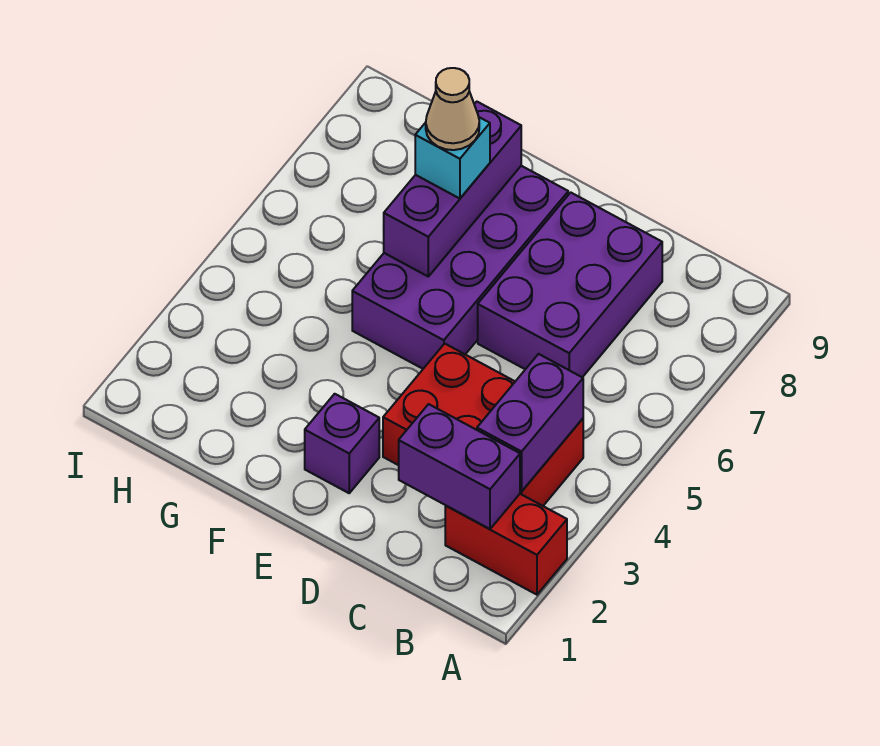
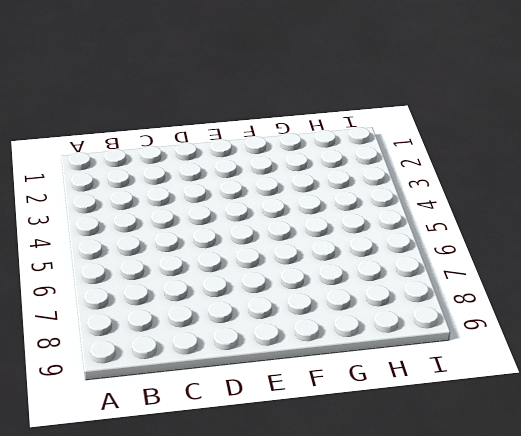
none -> red 1x2 brick [445,494,567,595]
none -> red 2x3 brick [383,344,583,506]

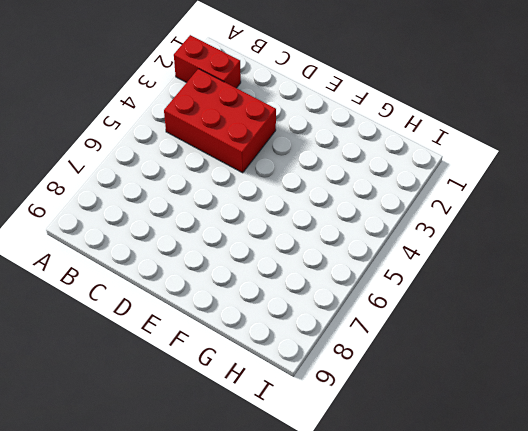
none -> purple 2x3 brick [478,193,662,377]
none -> purple 1x1 brick [305,394,379,493]

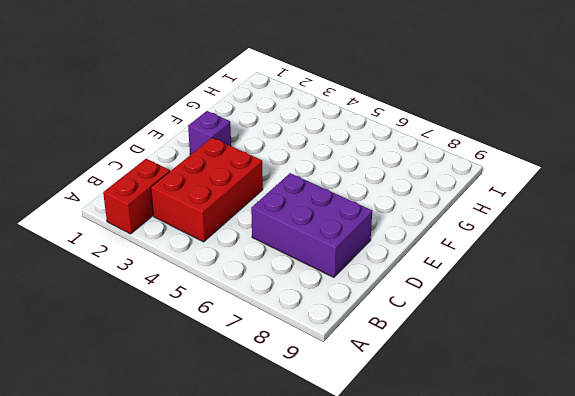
none -> purple 2x4 brick [352,166,568,369]
none -> purple 1x2 brick [399,404,520,529]

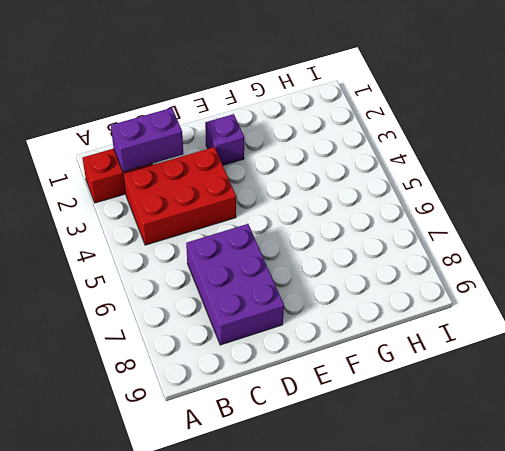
none -> purple 2x4 brick [352,166,568,369]
none -> purple 1x2 brick [477,354,583,491]

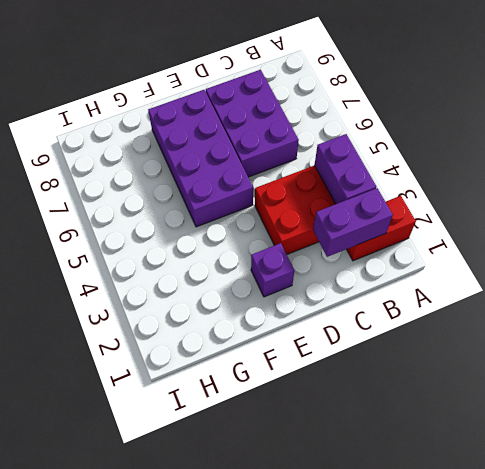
none -> purple 1x3 brick [384,102,521,276]
none -> cyan 1x1 brick [415,117,490,199]

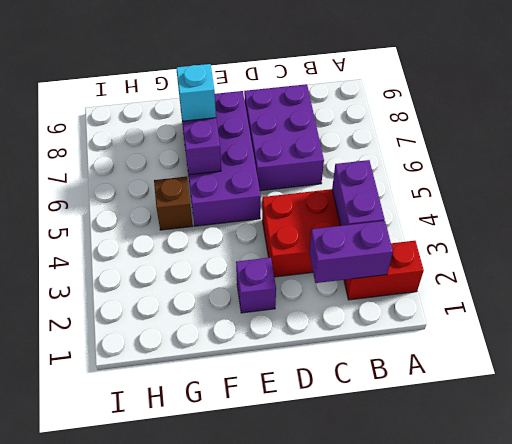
brown 1x1 brick [154,177,193,230] -> none
none -> tan 1x1 cone [426,68,479,150]

